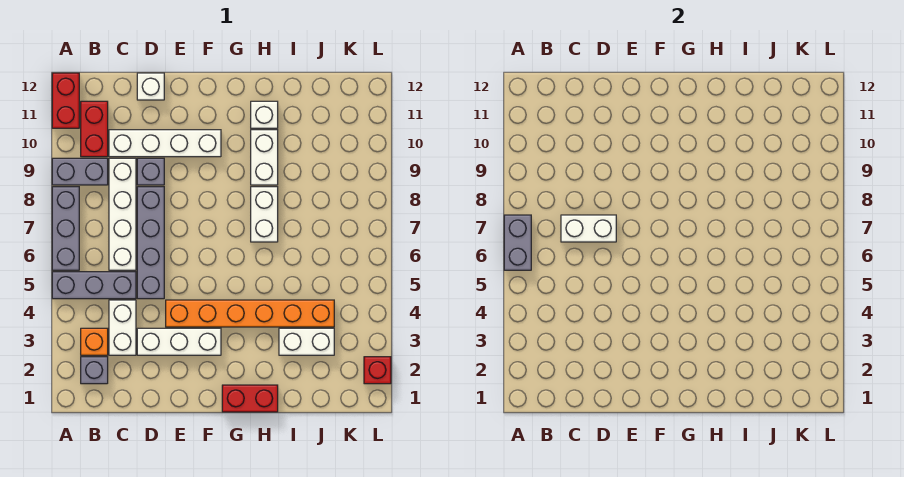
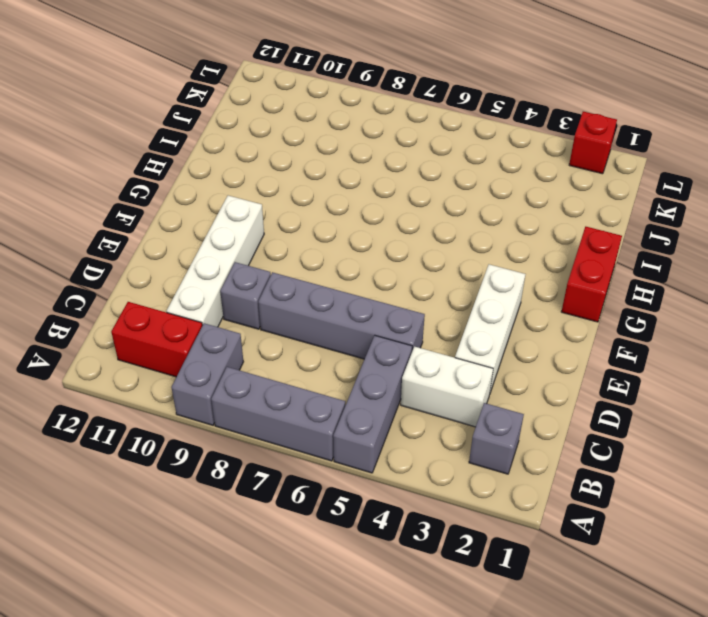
none -> red 1x2 brick [52,73,79,128]
none -> orange 1x1 brick [81,328,108,355]
none -> white 1x4 brick [109,158,136,270]

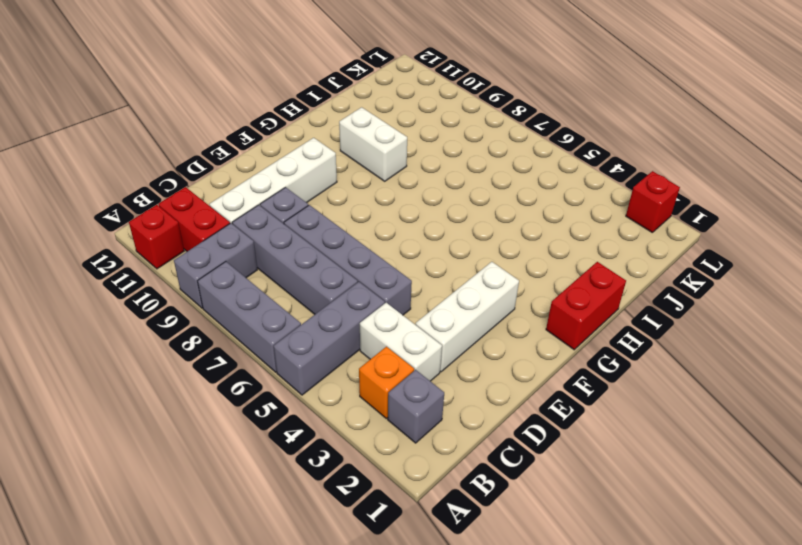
red 1x1 brick [129,205,184,269] -> red 1x2 brick [52,73,79,128]
grey 1x4 brick [232,205,358,314] -> white 1x4 brick [109,158,136,270]
none -> white 1x1 brick [137,73,164,100]
none -> orange 1x6 brick [166,300,334,327]
none -> white 1x2 brick [251,187,278,242]

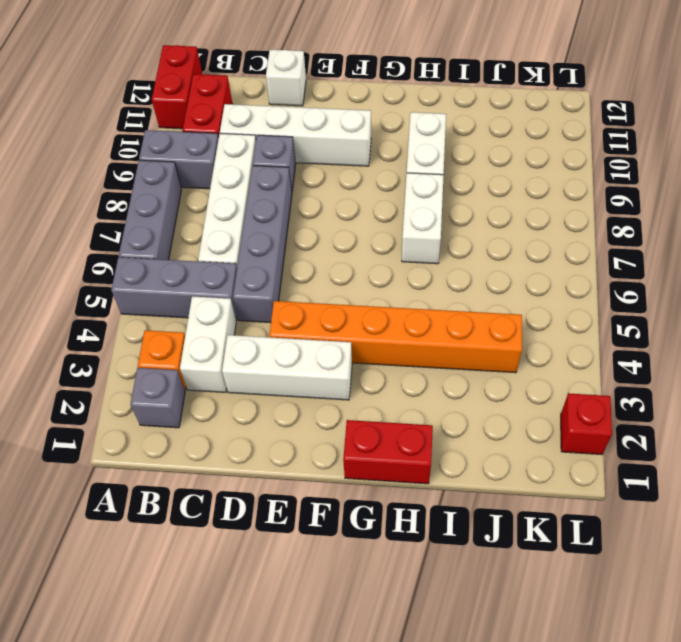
none -> white 1x1 brick [251,101,278,128]
none -> white 1x2 brick [279,328,334,355]
none -> grey 1x2 brick [504,215,531,270]

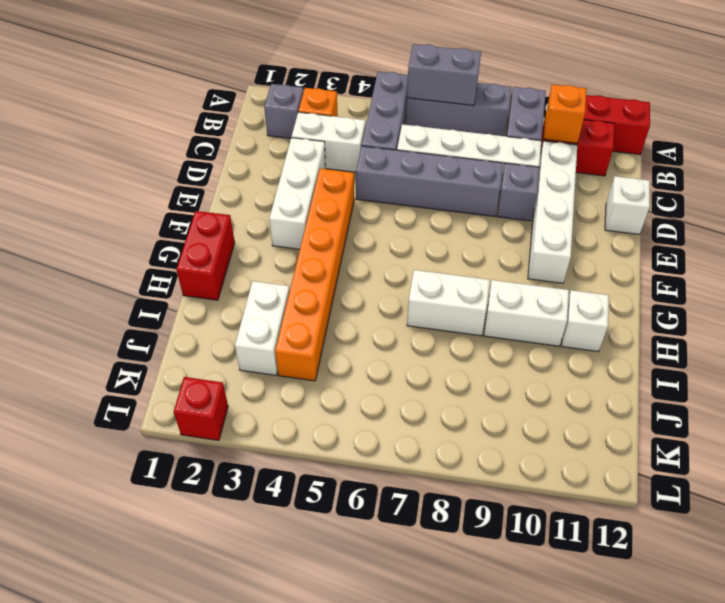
orange 1x1 brick [543,84,586,143] -> none
none -> white 1x2 brick [561,215,616,242]

